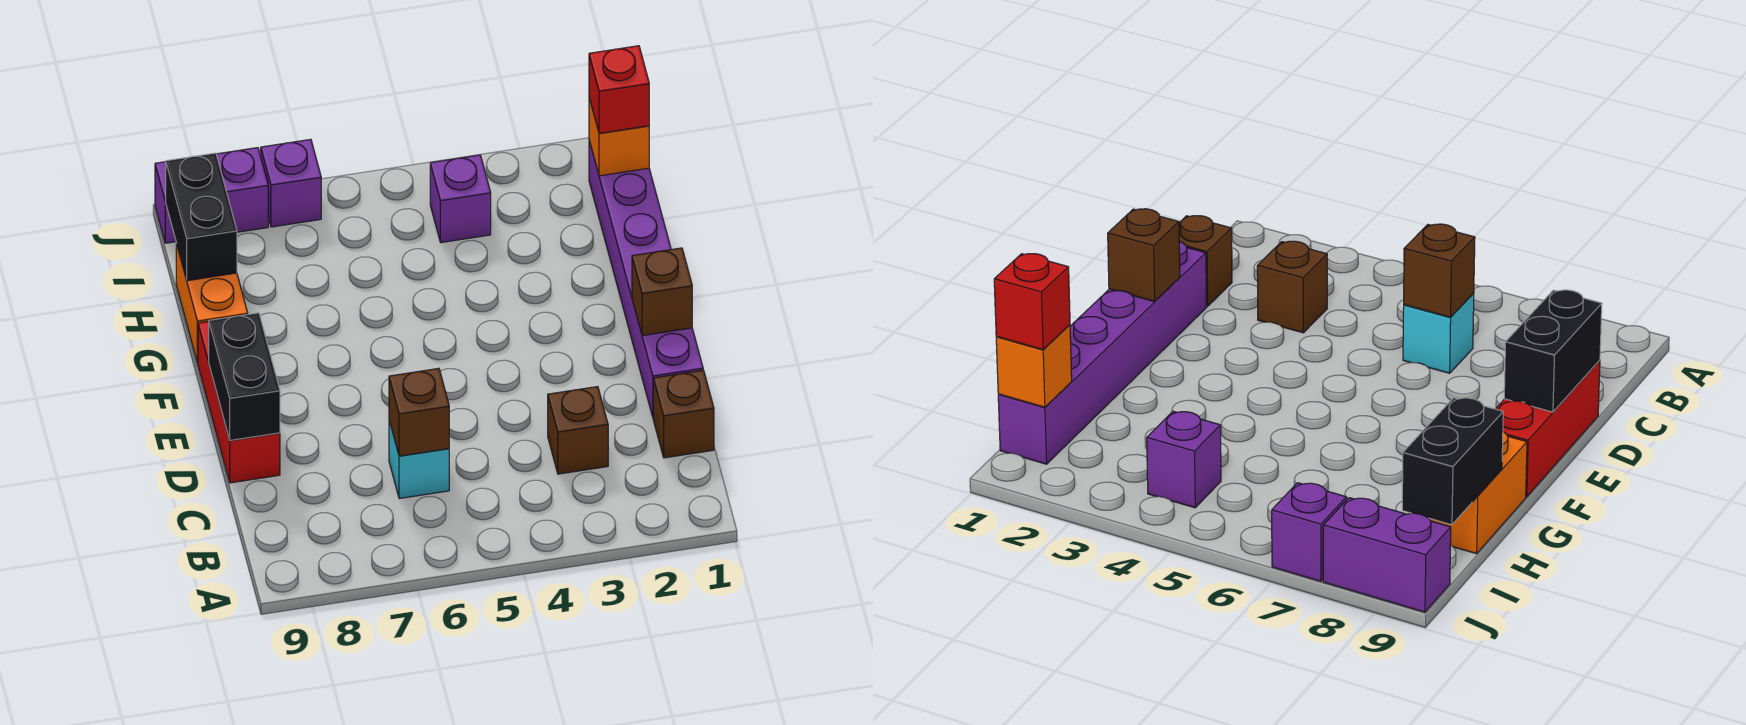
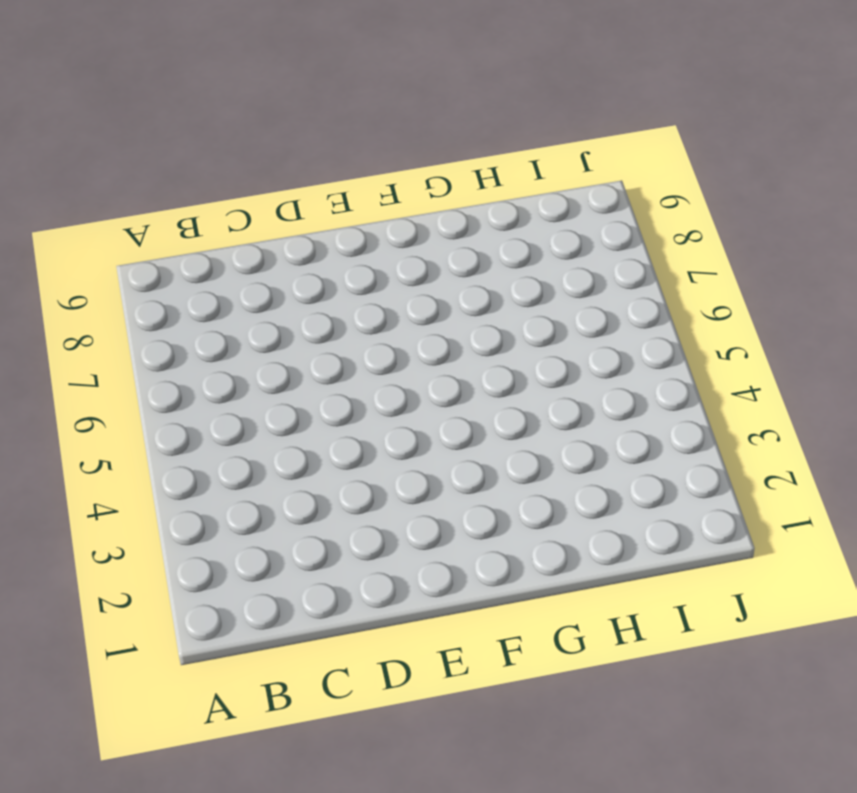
none -> brown 1x1 brick [653,370,714,458]
none -> brown 1x1 brick [548,387,608,474]
none -> cyan 1x1 brick [389,421,449,499]

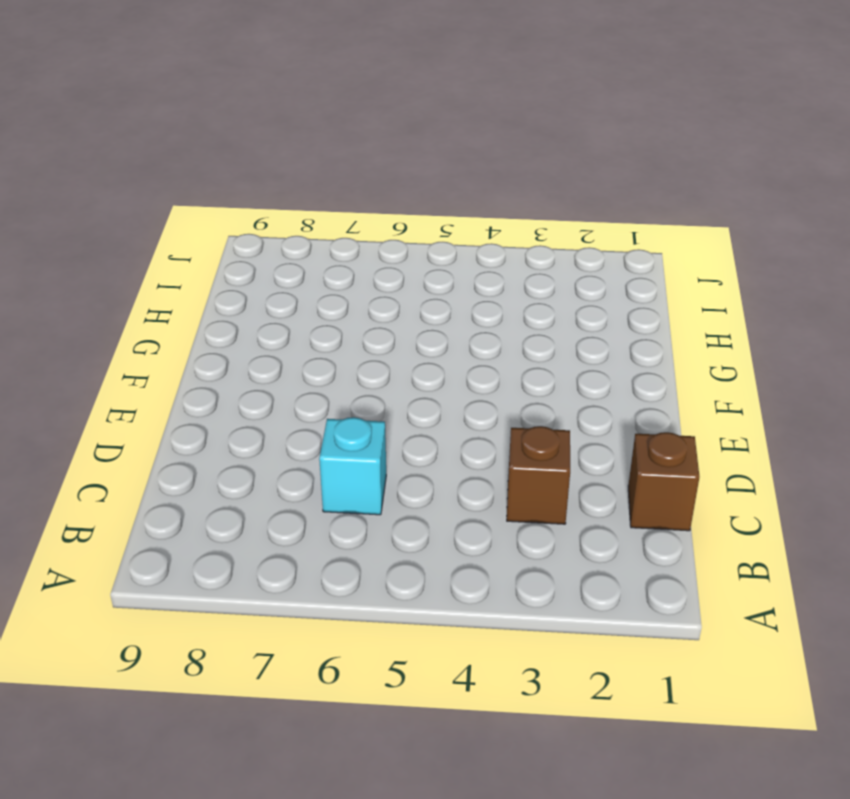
none -> purple 1x6 brick [589,141,703,417]
none -> red 1x3 brick [198,321,280,483]
none -> orange 1x2 brick [176,244,248,363]

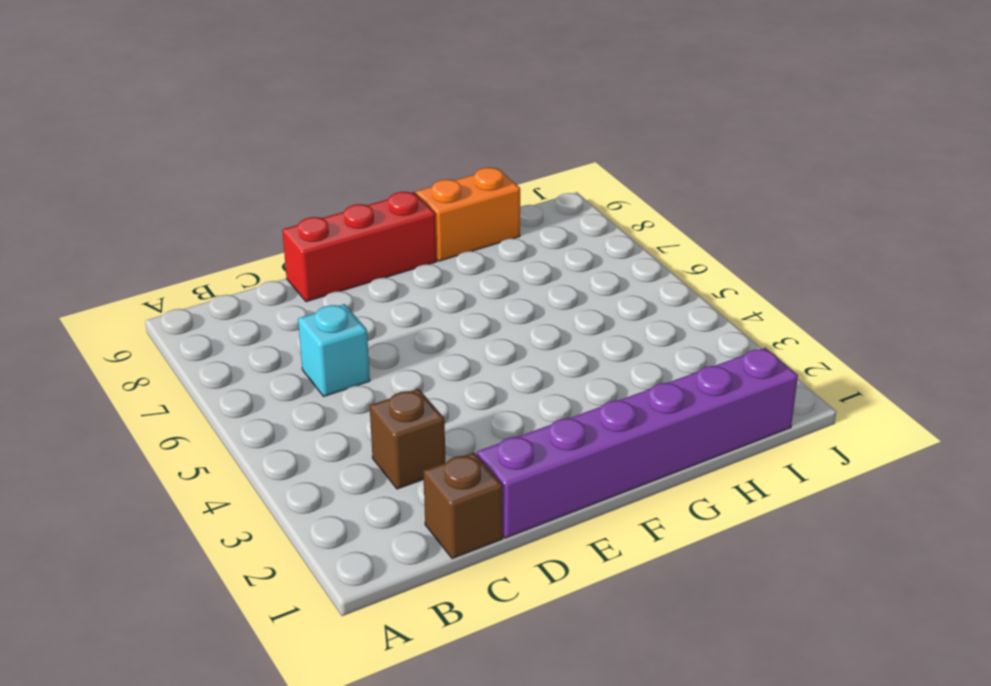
none -> purple 1x1 brick [430,155,491,243]
none -> purple 1x1 brick [261,139,321,227]
none -> purple 1x2 brick [155,148,268,243]

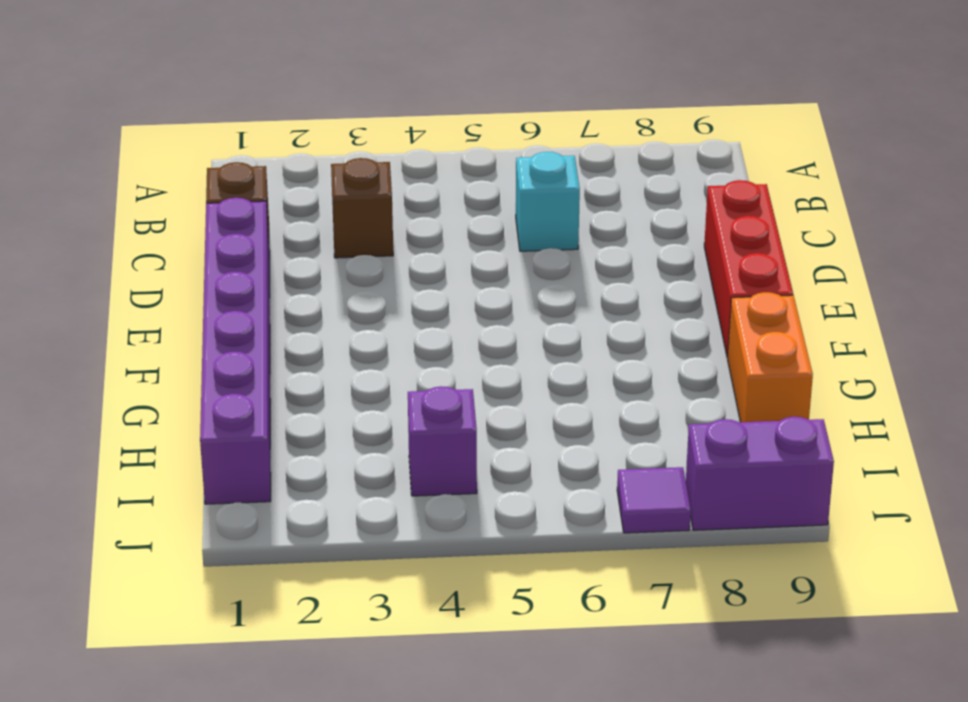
purple 1x1 tile [617,467,691,533] -> purple 1x1 brick [261,139,321,227]
none -> brown 1x1 brick [389,368,449,456]
none -> black 1x2 brick [209,313,280,440]
none -> brown 1x1 brick [632,248,692,336]

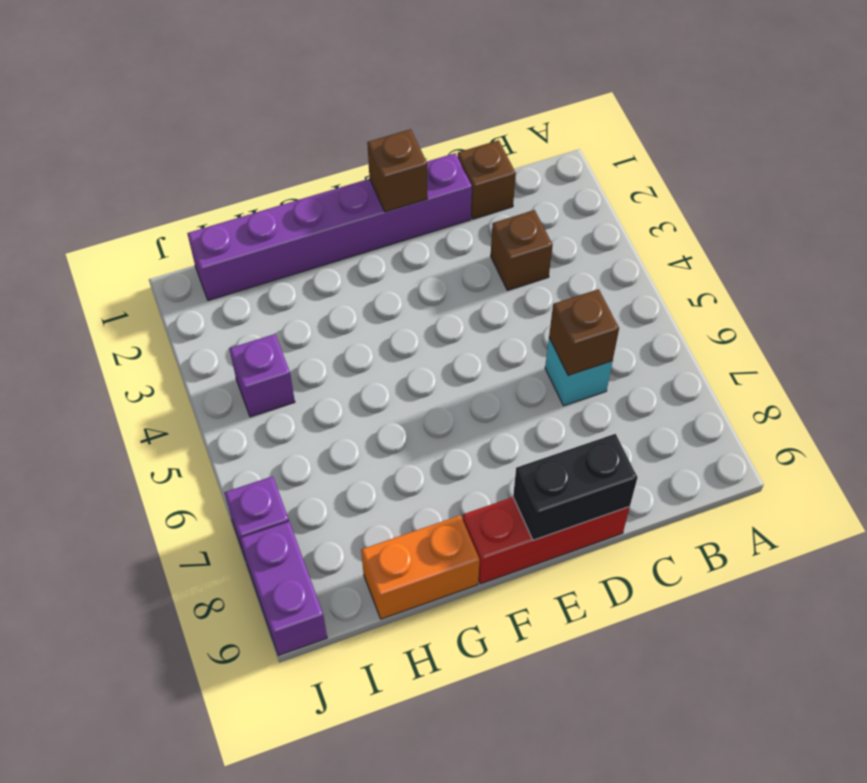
none -> black 1x2 brick [165,153,237,281]
none -> orange 1x1 brick [589,98,649,176]
none -> red 1x1 brick [589,46,649,133]

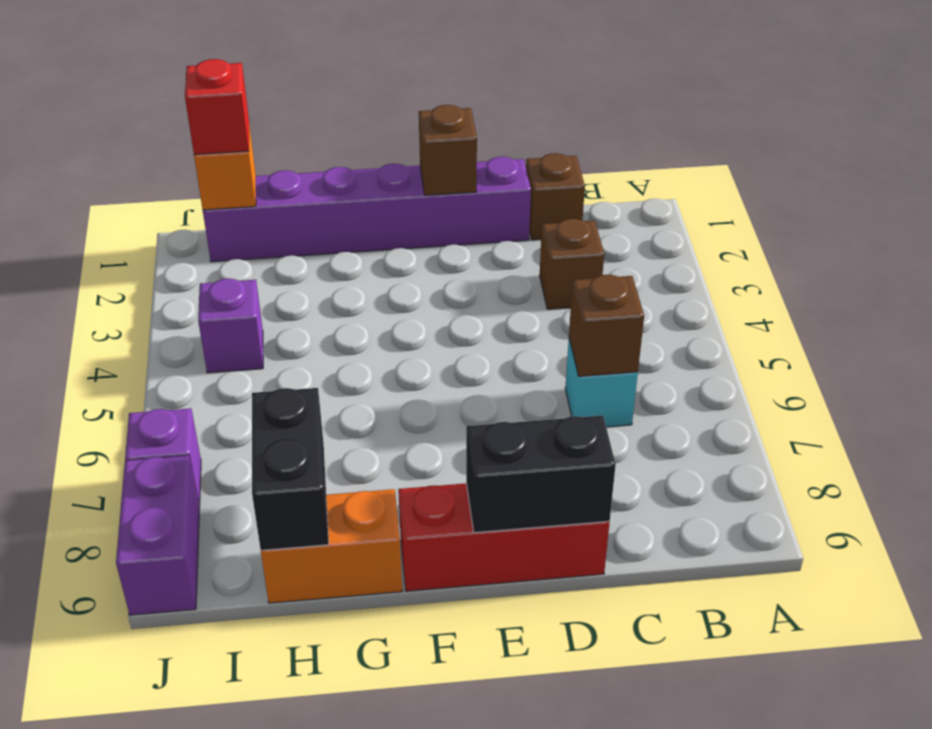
black 1x2 brick [252,388,329,550] -> black 1x2 brick turned to [165,153,237,281]

